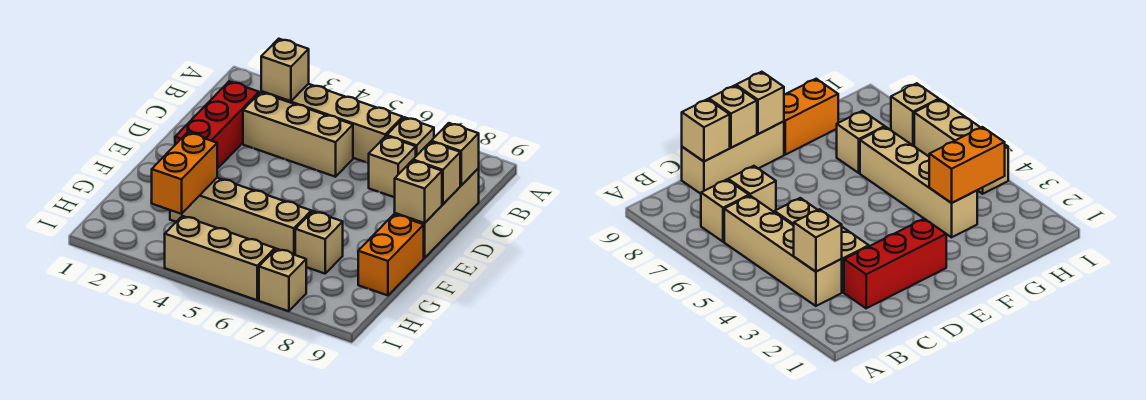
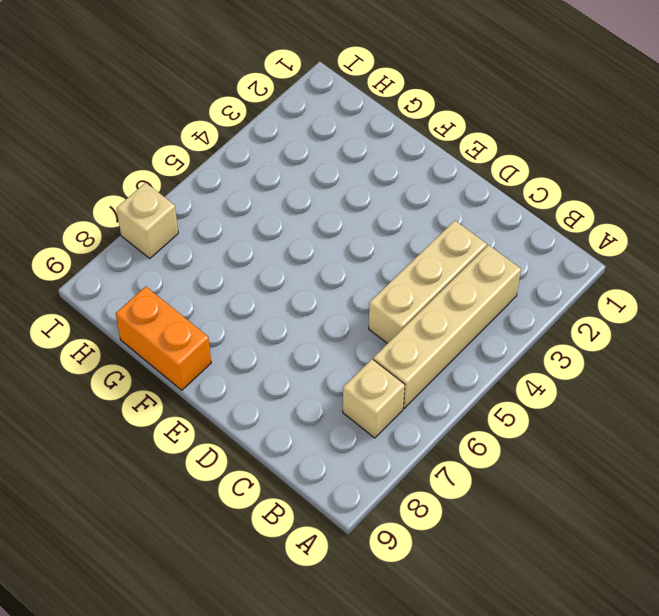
none -> red 1x3 brick [175,81,259,169]
none -> tan 1x1 brick [368,136,416,197]
none -> tan 1x3 brick [395,168,479,258]

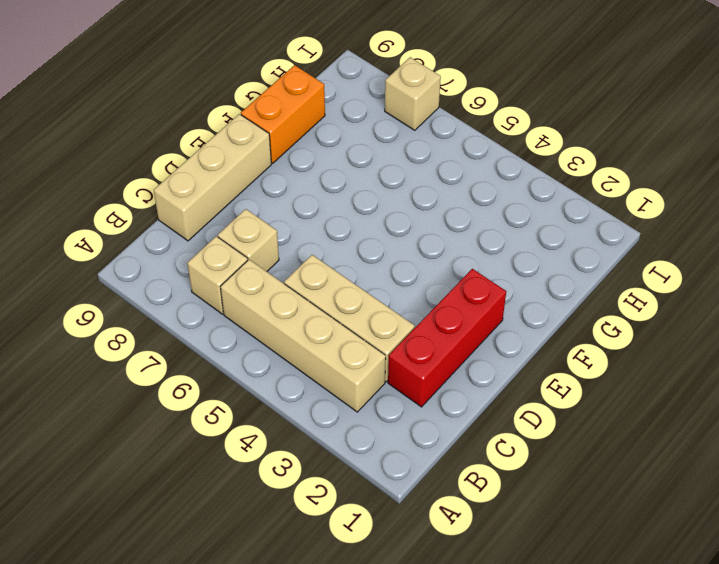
none -> tan 1x4 brick [170,178,311,255]
none -> tan 1x1 brick [295,211,343,274]
none -> tan 1x3 brick [165,216,275,300]

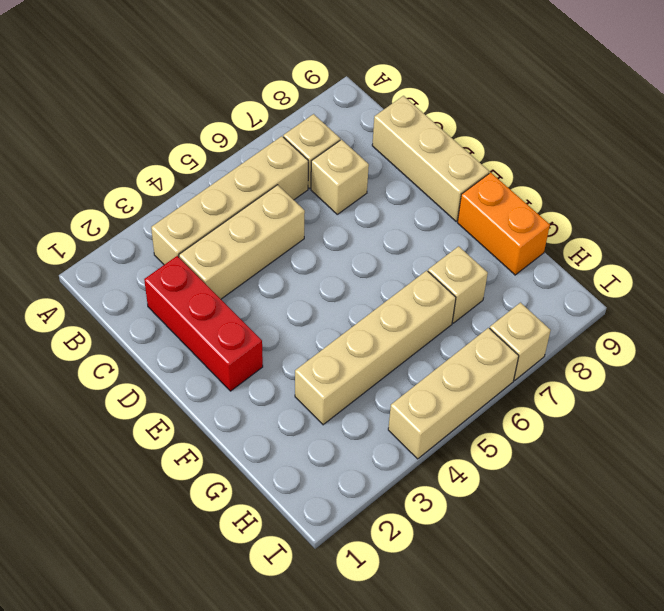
none -> tan 1x1 brick [261,39,309,101]
none -> tan 1x1 brick [431,123,479,185]
none -> tan 1x1 brick [413,142,460,204]

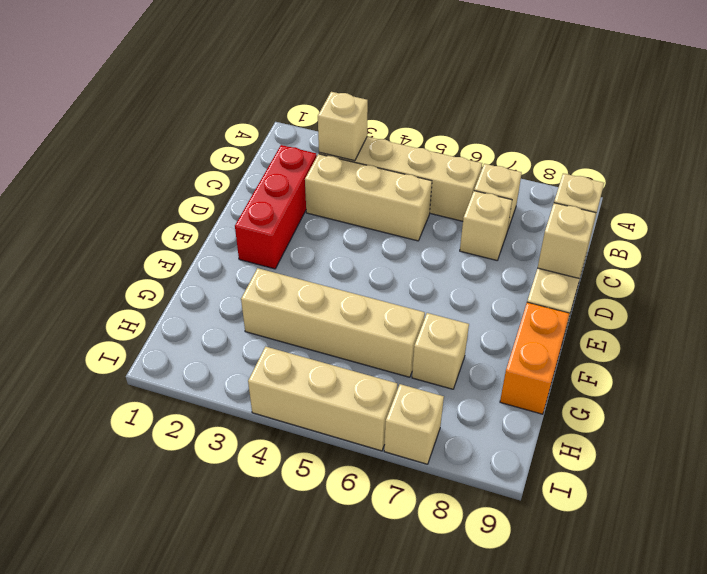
none -> tan 1x1 brick [395,161,442,223]
none -> orange 1x2 brick [151,132,217,214]

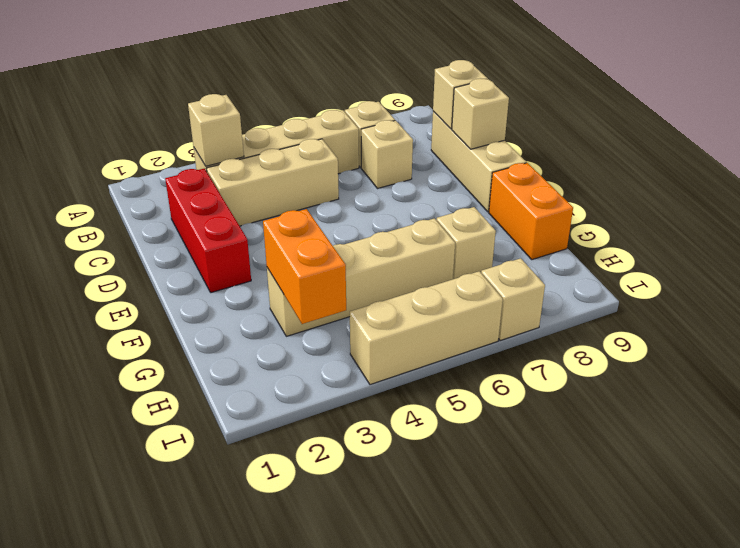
none -> tan 1x1 brick [395,161,442,223]

